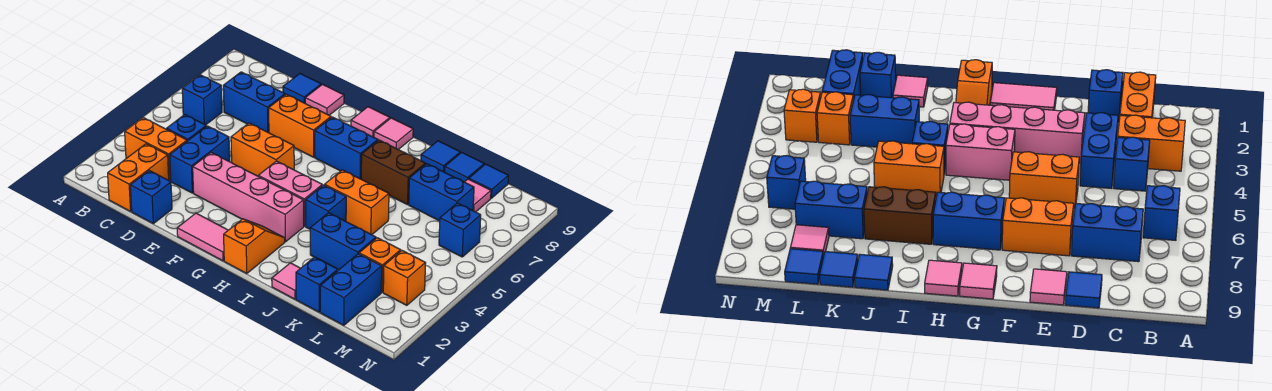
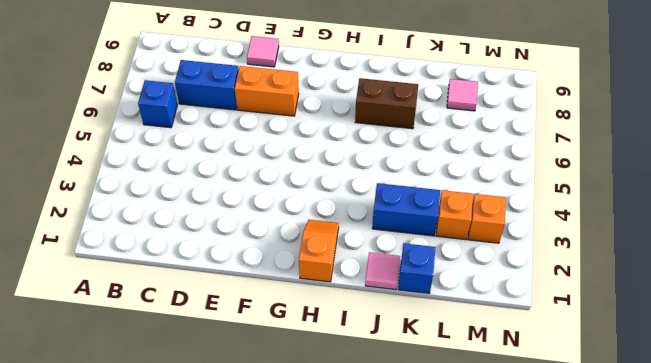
none -> orange 1x2 brick [125,118,187,181]
none -> orange 1x2 brick [108,144,169,211]
none -> blue 1x1 brick [166,115,206,141]
none -> blue 1x1 brick [130,171,172,224]

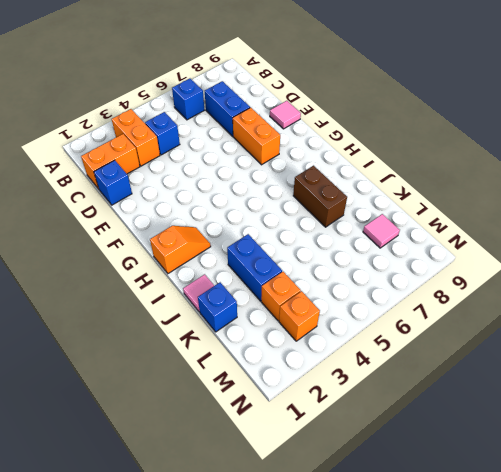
none -> blue 1x2 brick [170,126,230,193]
none -> blue 1x1 tile [283,74,321,103]
none -> pink 1x4 brick [193,153,304,242]
none -> orange 1x2 brick [231,123,294,176]

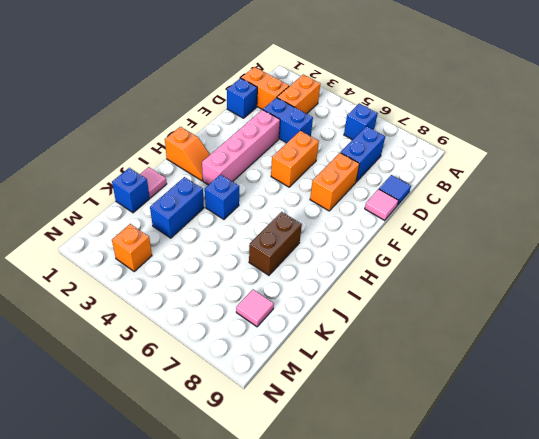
none -> blue 1x1 brick [166,115,206,141]
none -> pink 1x2 tile [177,213,228,261]
none -> pink 1x2 brick [258,161,322,226]
none -> blue 1x2 brick [315,117,378,179]

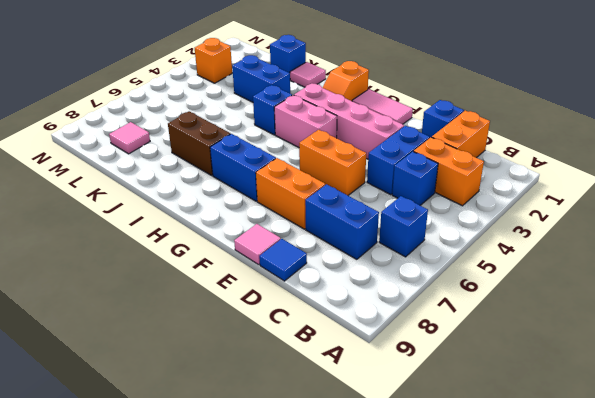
none -> pink 1x1 tile [351,107,390,137]
none -> pink 1x1 tile [374,118,413,150]
none -> orange 1x2 brick [324,170,389,235]
none -> blue 1x1 tile [421,141,460,172]

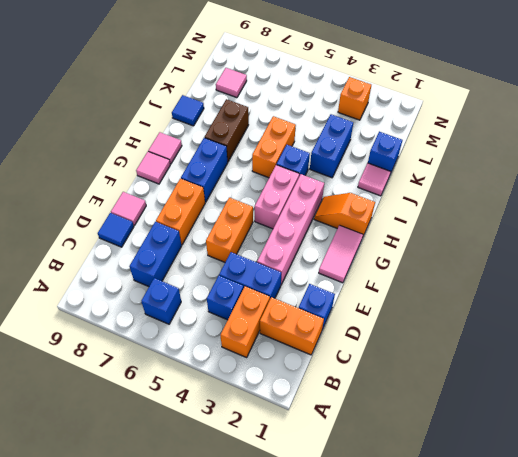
none -> blue 1x2 brick [409,164,474,221]
none -> blue 1x1 tile [445,152,484,182]
none -> blue 1x2 brick [320,254,382,325]
none -> orange 1x1 brick [359,238,401,292]

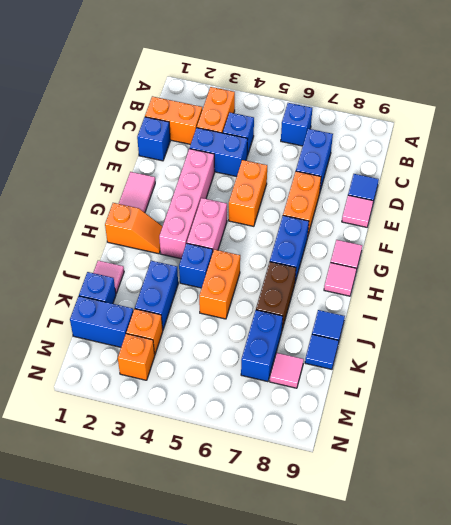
none -> blue 1x1 tile [469,164,509,198]
none -> blue 1x1 brick [439,203,481,257]

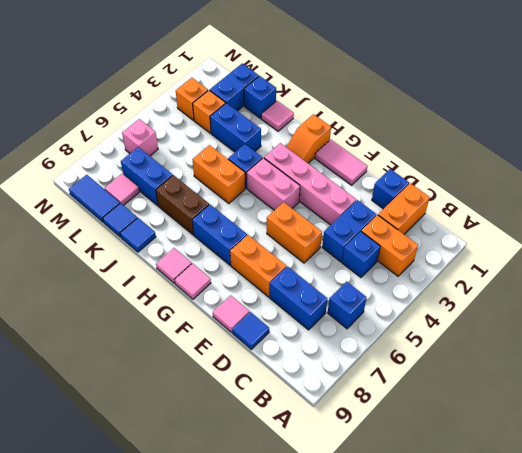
blue 1x2 tile [69,175,120,222] -> blue 1x1 tile [469,164,509,198]
pink 1x1 brick [122,119,158,156] -> blue 1x1 brick [439,203,481,257]

